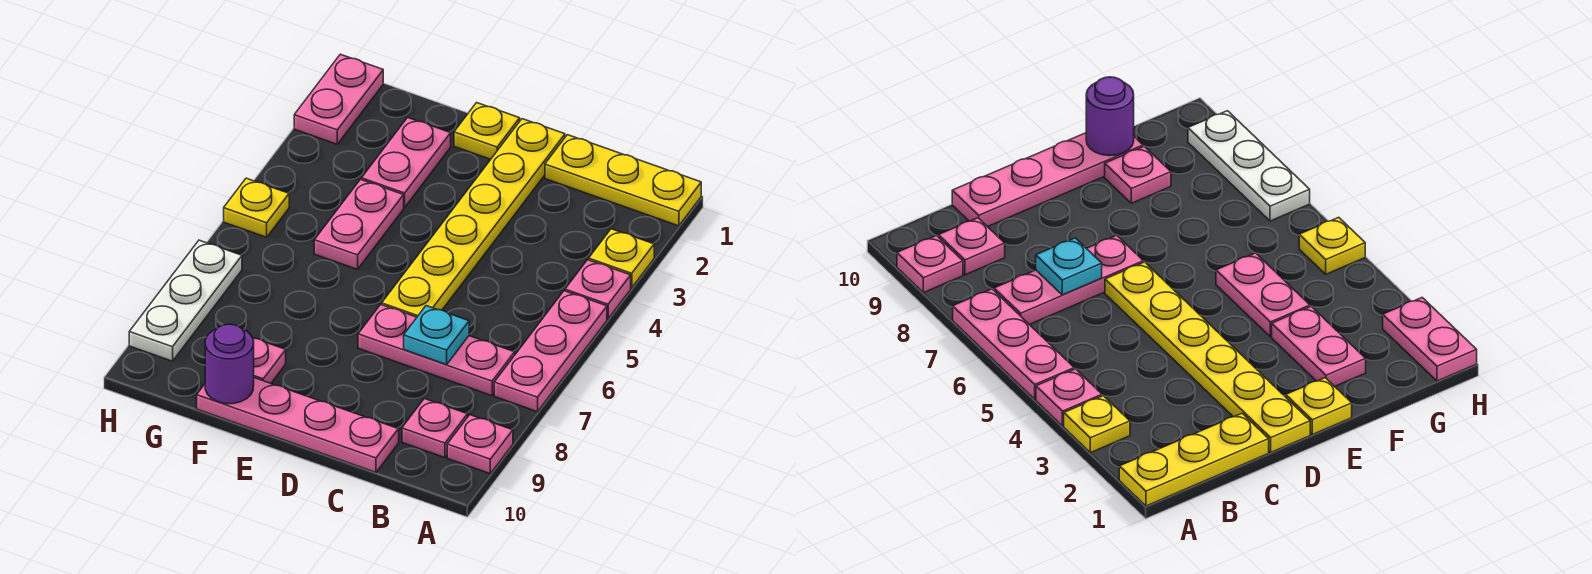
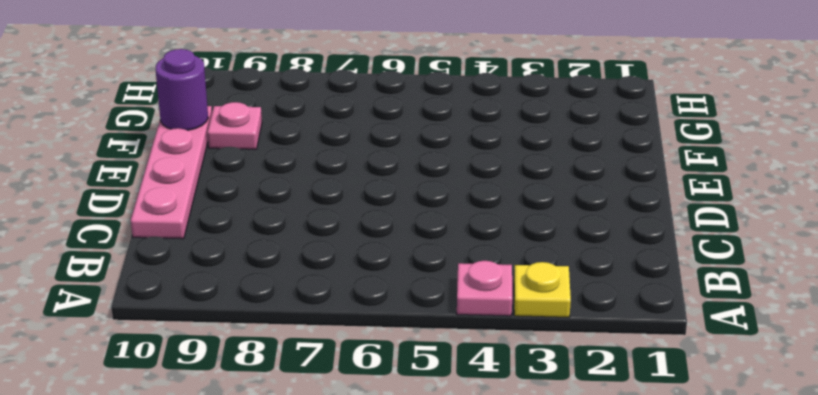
none -> yellow 1x3 plate [545,135,701,226]
none -> pink 1x3 plate [494,291,607,412]
none -> pink 1x1 plate [447,415,513,473]

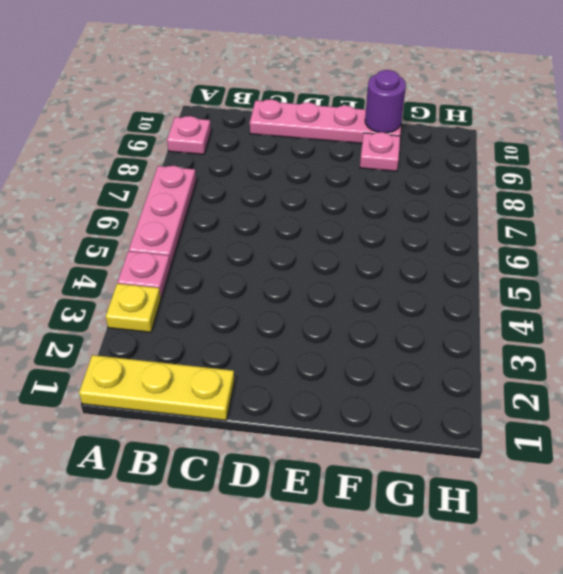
none -> pink 1x3 plate [358,305,515,396]
none -> pink 1x1 plate [402,399,468,458]
none -> yellow 1x6 plate [382,119,565,317]

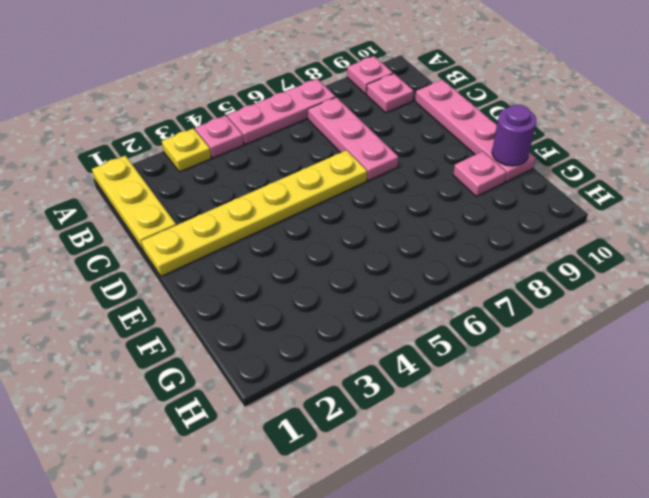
none -> yellow 1x1 plate [454,103,520,159]
none -> pink 1x2 plate [361,117,451,207]
none -> pink 1x2 plate [314,179,404,269]

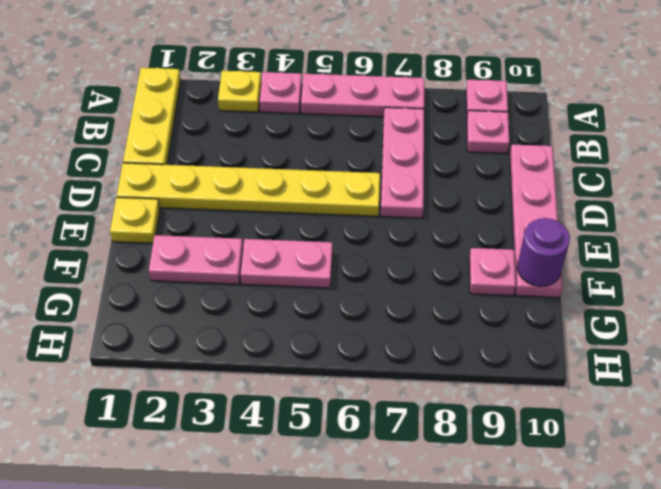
none -> pink 1x2 plate [294,54,383,144]
none -> yellow 1x1 plate [224,178,289,237]
none -> white 1x3 plate [129,240,242,361]

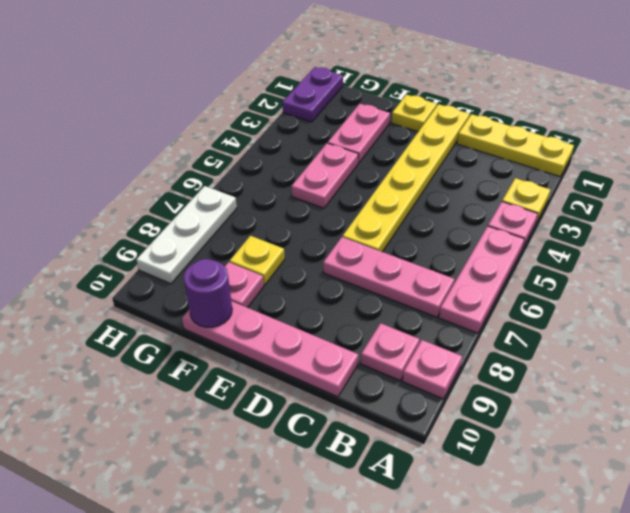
yellow 1x1 plate [230,236,285,285] -> yellow 1x1 plate moved to [224,178,289,237]
purple 1x2 plate [282,67,343,122] -> pink 1x2 plate [294,54,383,144]
none -> cyan 1x1 plate [404,306,469,365]

